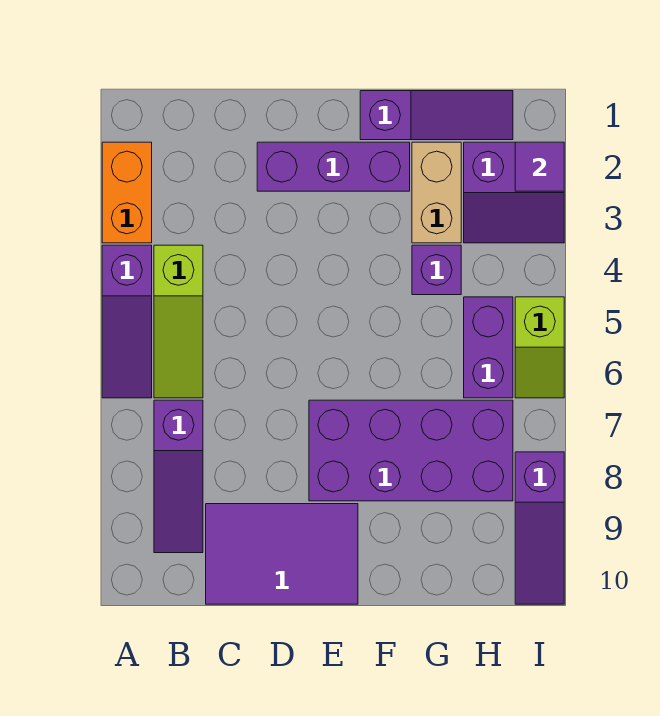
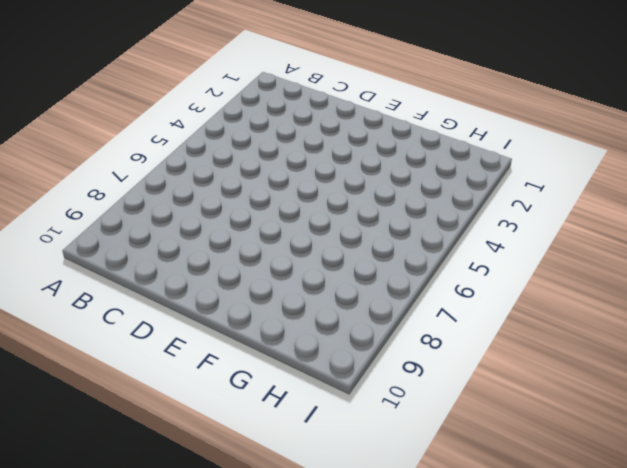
none -> orange 1x2 brick [102,142,152,243]
none -> purple 1x3 slope [102,245,152,398]
none -> lime 1x3 slope [154,245,203,398]

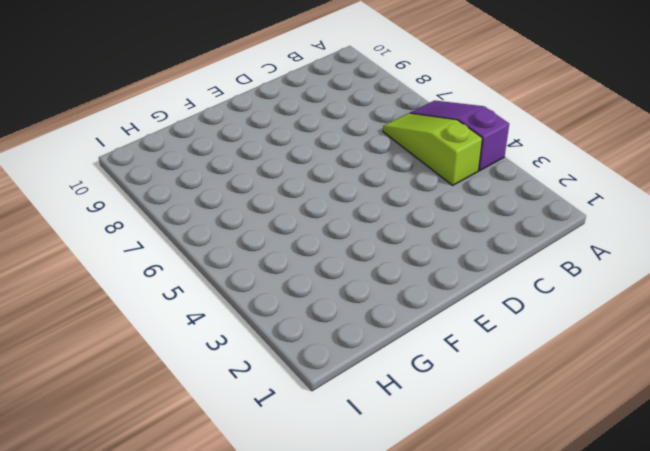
none -> orange 1x2 brick [102,142,152,243]
none -> purple 1x3 slope [154,400,203,553]
none -> purple 2x3 tile [206,504,358,604]

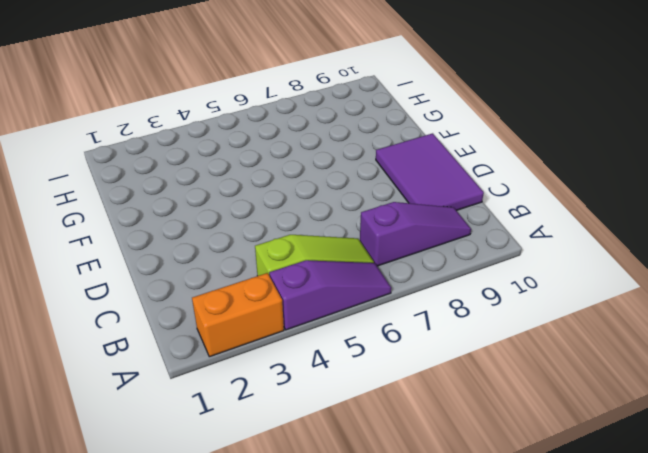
none -> purple 1x3 brick [257,142,410,191]
none -> purple 2x4 brick [309,400,513,501]
none -> purple 1x3 slope [360,91,513,140]

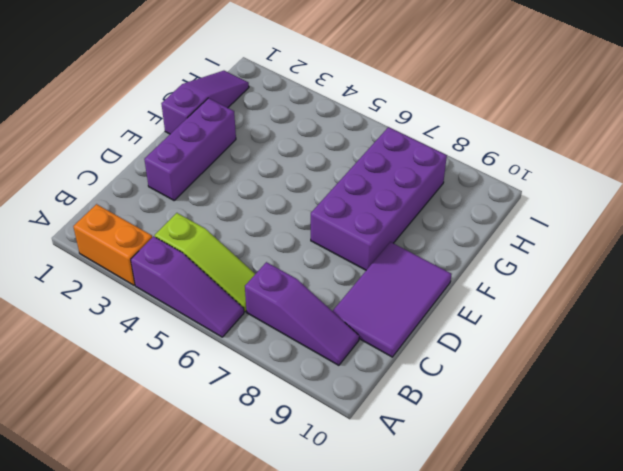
none -> tan 1x2 brick [412,142,461,243]
none -> purple 1x1 brick [412,245,461,295]
none -> purple 2x2 slope [464,142,564,243]

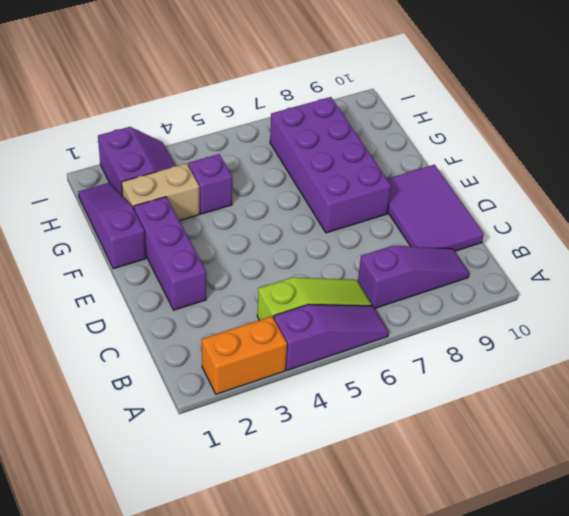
none -> purple 1x2 brick [464,297,513,398]
none -> lime 1x2 slope [515,297,564,398]
none -> purple 1x3 slope [515,452,564,604]

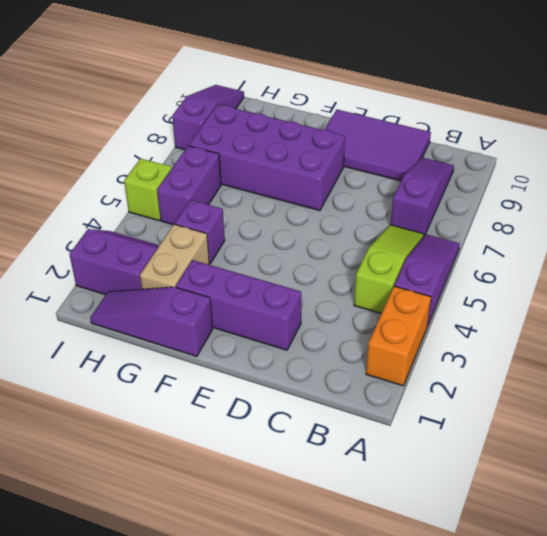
none -> purple 1x1 tile [515,142,564,191]

